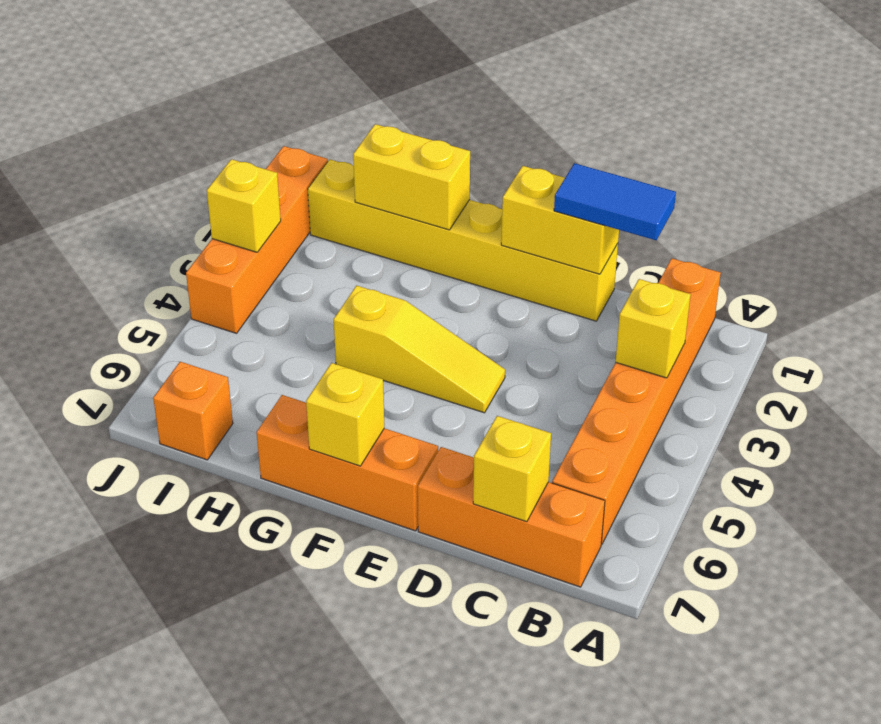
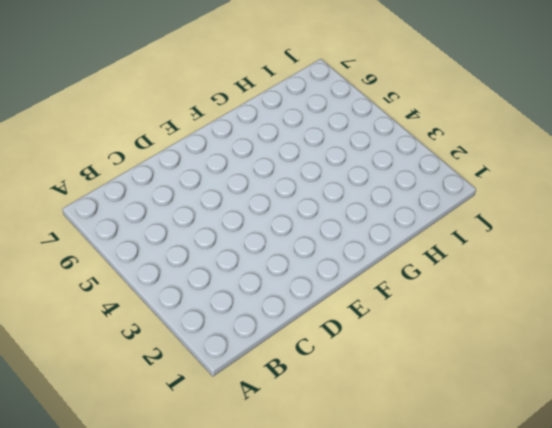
none -> orange 1x6 brick [552,259,721,544]
none -> orange 1x3 brick [418,447,605,587]
none -> yellow 1x6 brick [308,160,618,321]

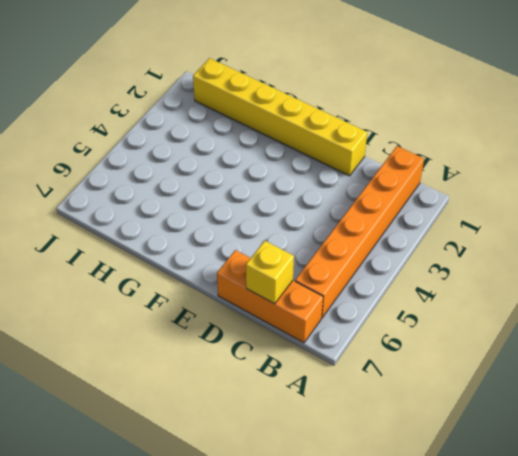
none -> yellow 1x3 slope [334,286,505,413]
none -> orange 1x3 brick [257,395,438,531]
none -> orange 1x1 brick [153,362,233,460]

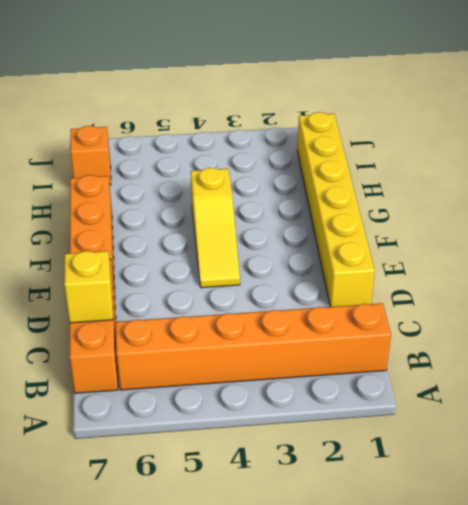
none -> orange 1x4 brick [186,146,328,333]
none -> yellow 1x1 brick [616,279,691,378]
none -> yellow 1x2 brick [501,166,619,274]

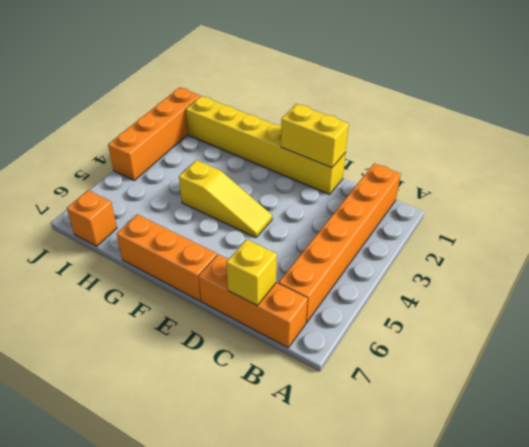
none -> yellow 1x1 brick [616,279,691,378]
none -> yellow 1x1 brick [306,363,384,466]
none -> yellow 1x2 brick [353,124,470,230]

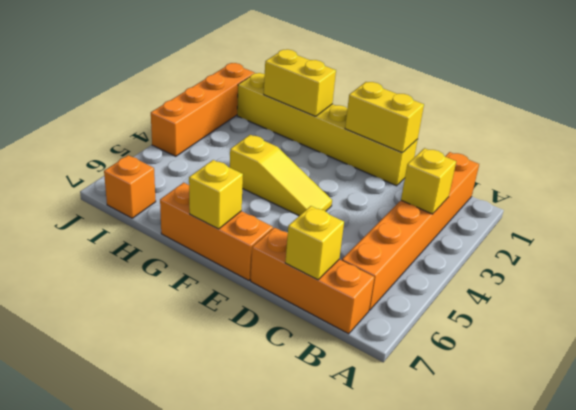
none -> yellow 1x1 brick [207,159,281,252]
none -> blue 1x2 tile [554,163,676,240]

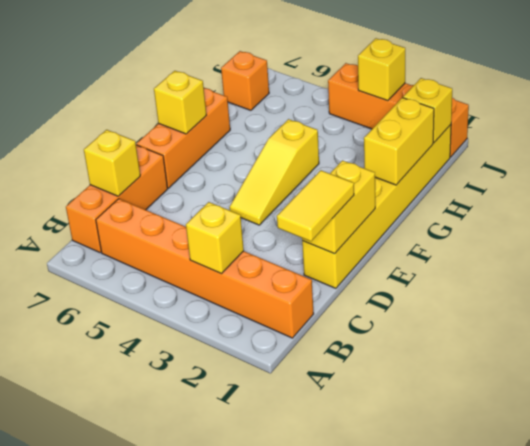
yellow 1x2 tile [277,170,354,241] -> blue 1x2 tile [554,163,676,240]
yellow 1x1 brick [403,78,452,143] -> none

